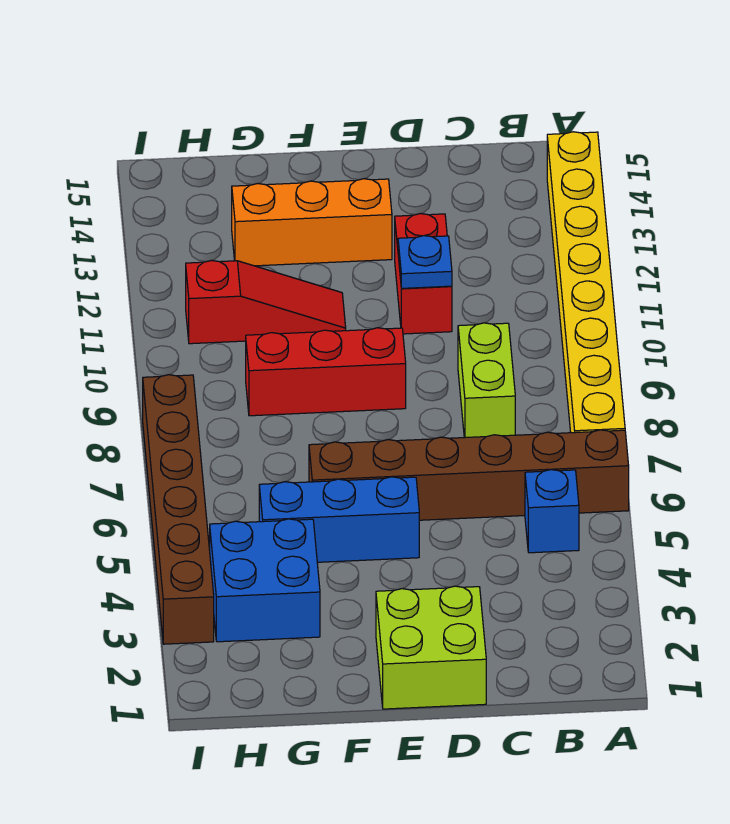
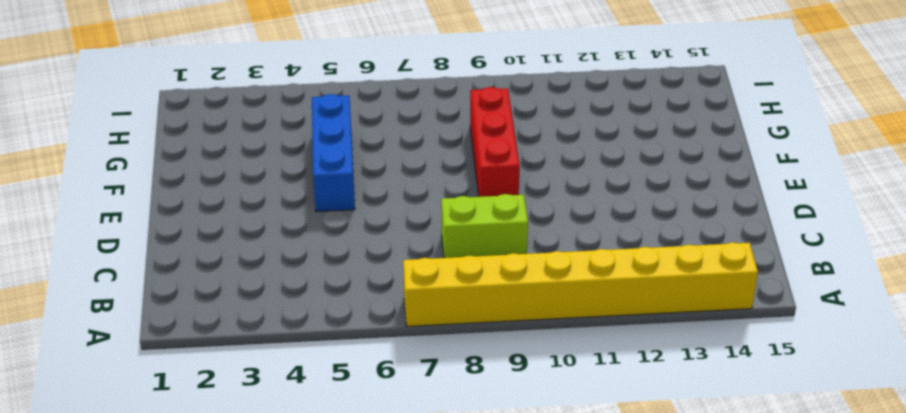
none -> brown 1x6 brick [309,430,629,520]
none -> blue 1x1 brick [525,470,579,553]
none -> lime 2x2 brick [376,586,486,709]

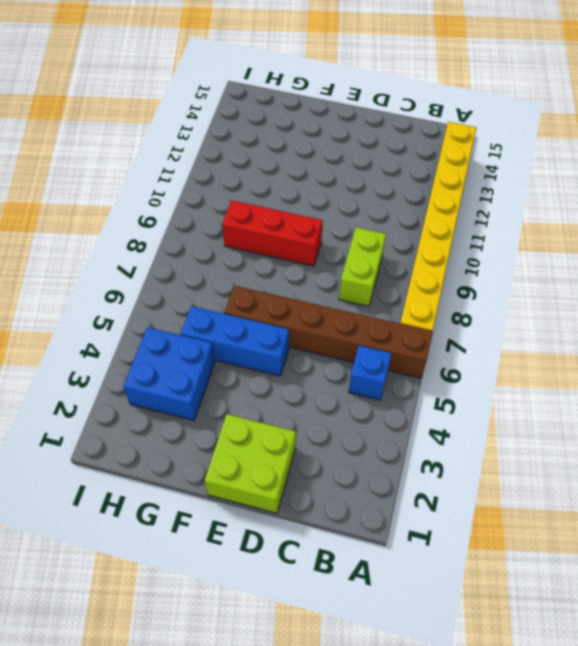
none -> red 1x2 brick [395,214,452,334]
none -> orange 1x3 brick [232,179,392,266]
none -> red 1x3 slope [186,260,346,344]

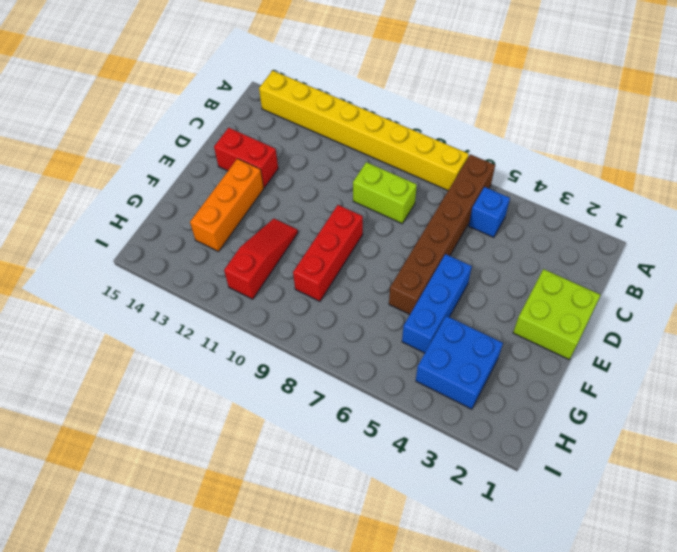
red 1x2 brick [214,128,278,188] -> red 1x2 brick moved to [395,214,452,334]
none -> brown 1x6 brick [143,375,214,644]
none -> blue 1x1 plate [398,236,452,288]

